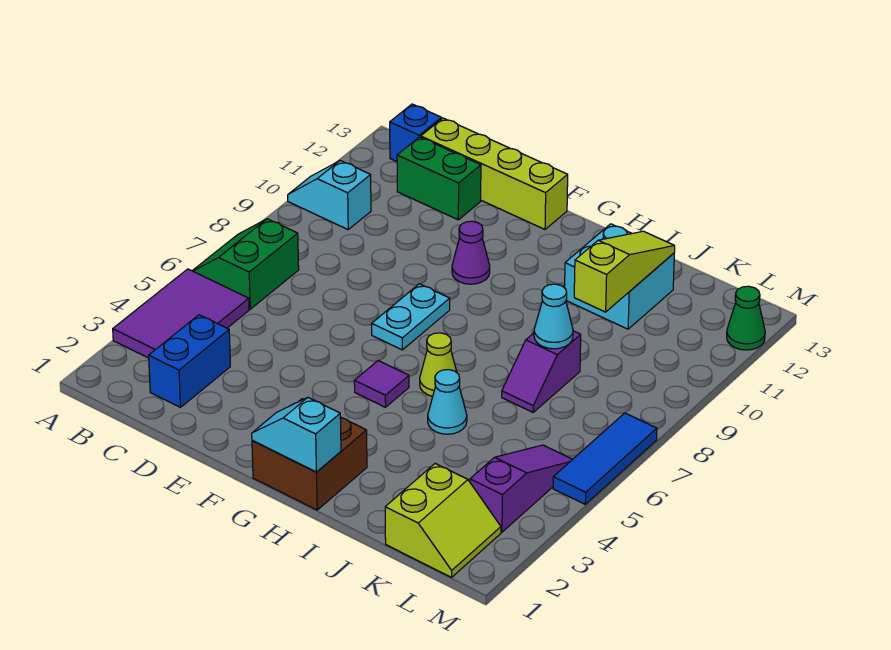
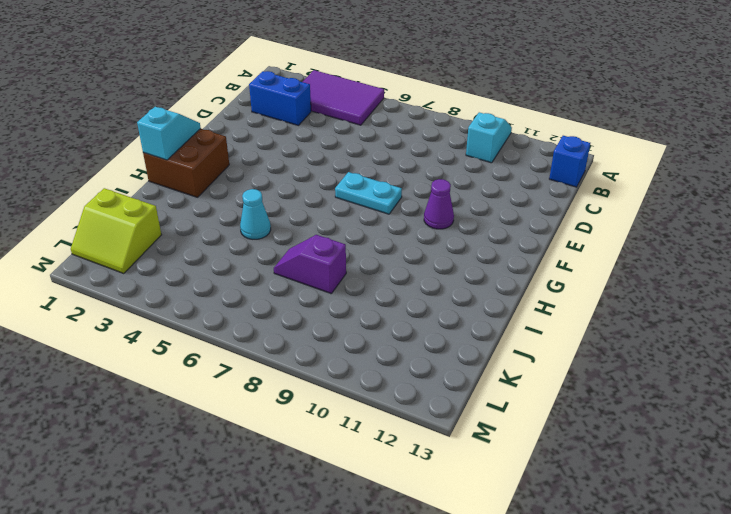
none -> green 2x2 slope [192,219,299,309]
none -> green 1x2 brick [397,137,481,220]
none -> lime 1x4 brick [421,118,568,229]

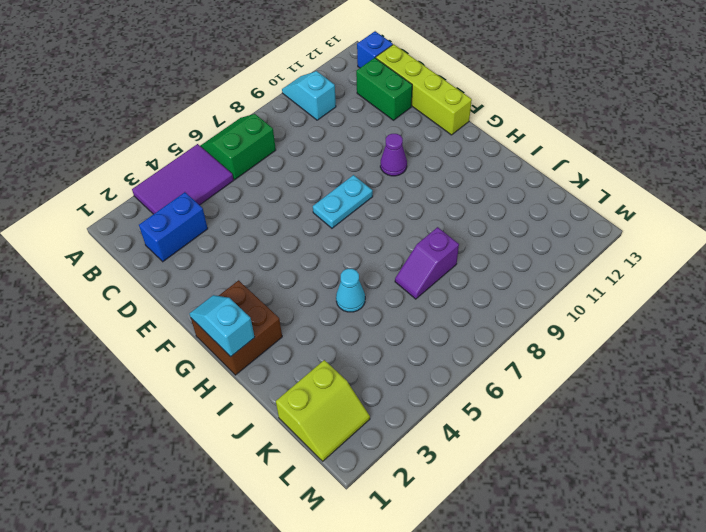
none -> purple 1x1 tile [354,361,409,407]
none -> lime 1x1 cone [420,333,457,396]
none -> cyan 2x2 brick [565,224,674,329]

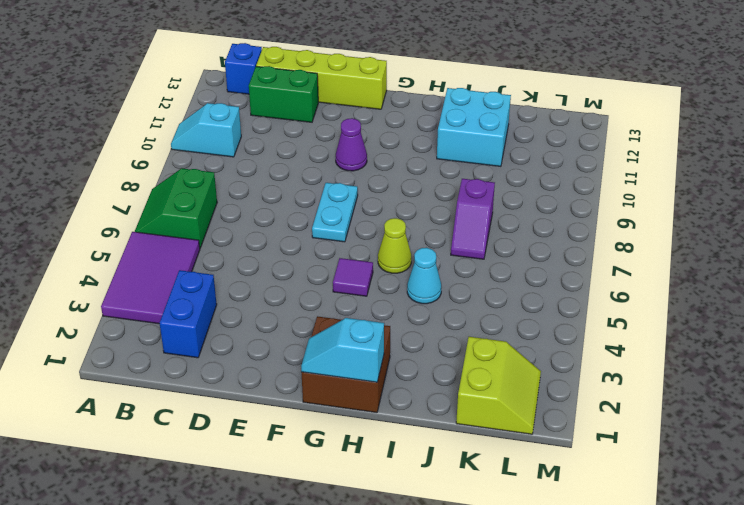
none -> purple 1x3 slope [470,445,573,532]
none -> blue 1x3 tile [553,413,657,504]
none -> green 1x1 cone [727,286,765,350]

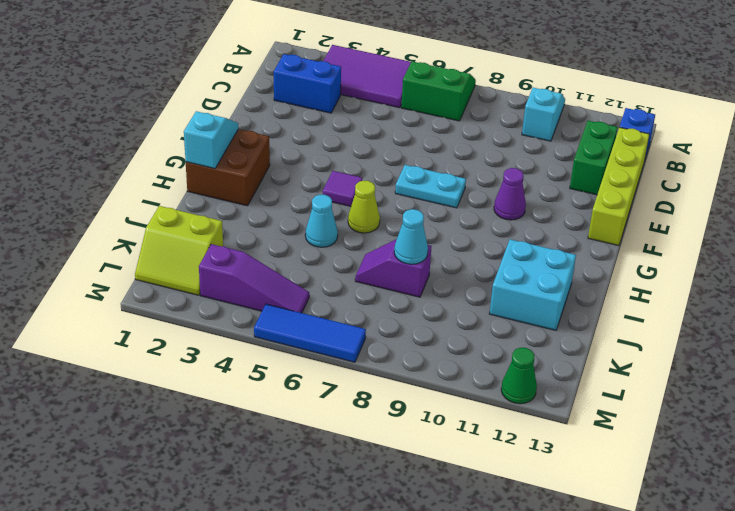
none -> lime 1x3 slope [574,231,675,312]

